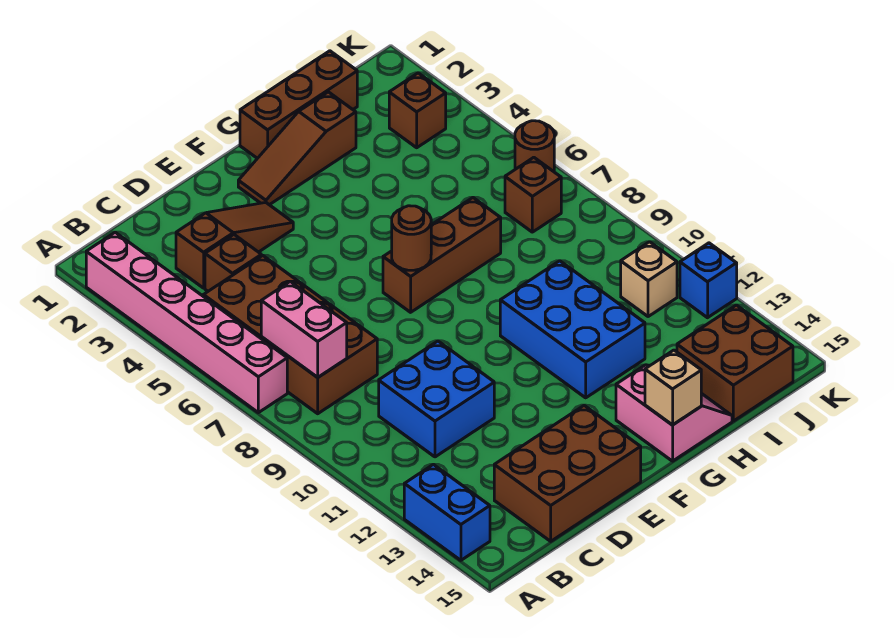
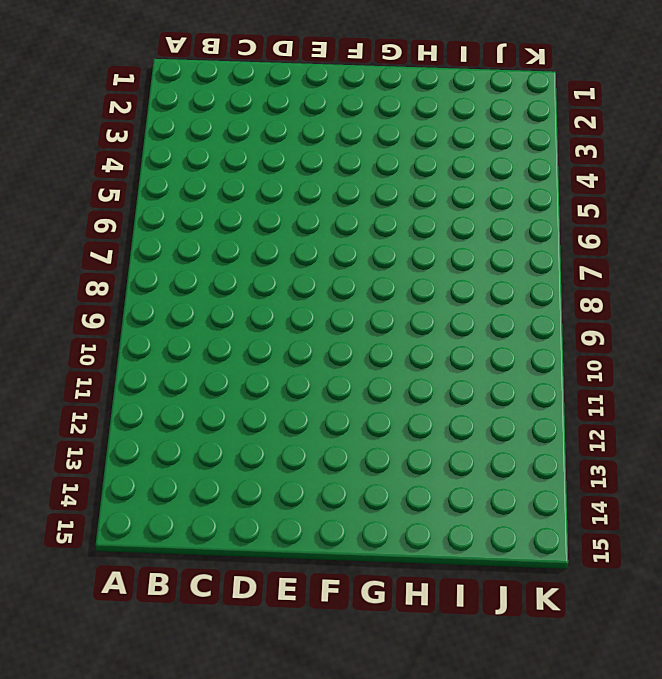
none -> pink 1x6 brick [86,232,287,413]
none -> blue 1x2 brick [404,464,490,560]
none -> brown 2x4 brick [203,256,377,414]

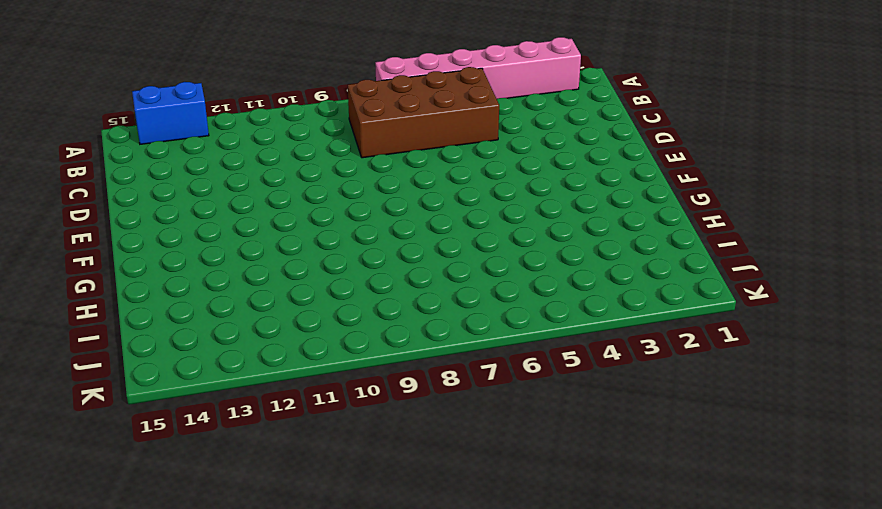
none -> brown 1x3 slope [176,202,293,288]
none -> brown 1x1 brick [205,235,261,291]
none -> blue 2x2 brick [379,341,494,457]

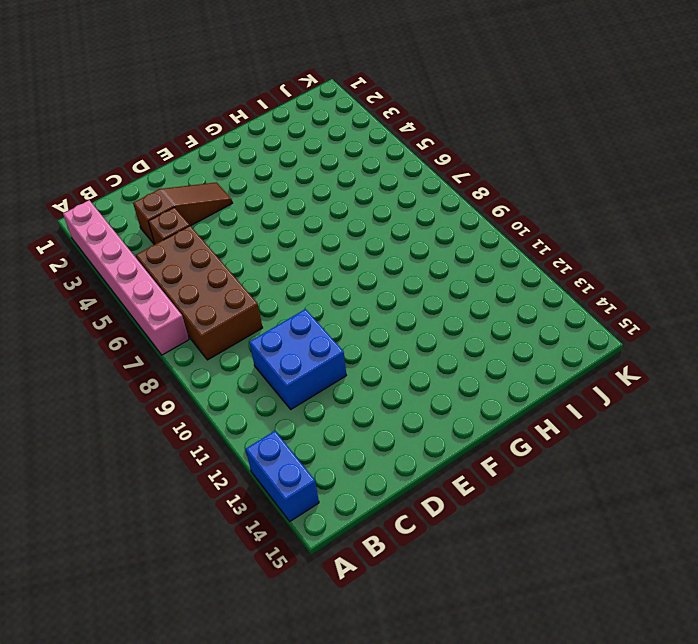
none -> brown 2x3 brick [494,406,641,541]
none -> brown 1x3 slope [238,92,356,205]
none -> brown 1x3 brick [383,198,501,312]

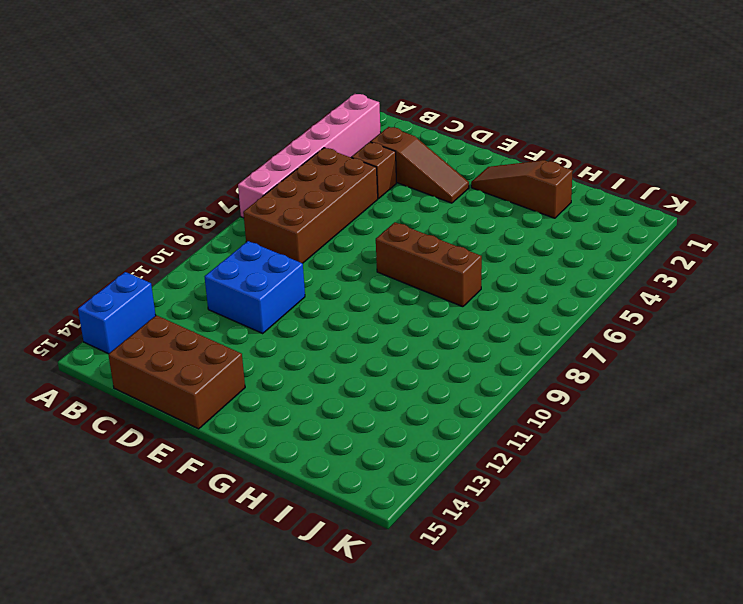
none -> brown 1x3 brick [240,51,357,158]
none -> blue 2x3 brick [500,261,645,398]
none -> pink 2x2 slope [616,365,732,461]

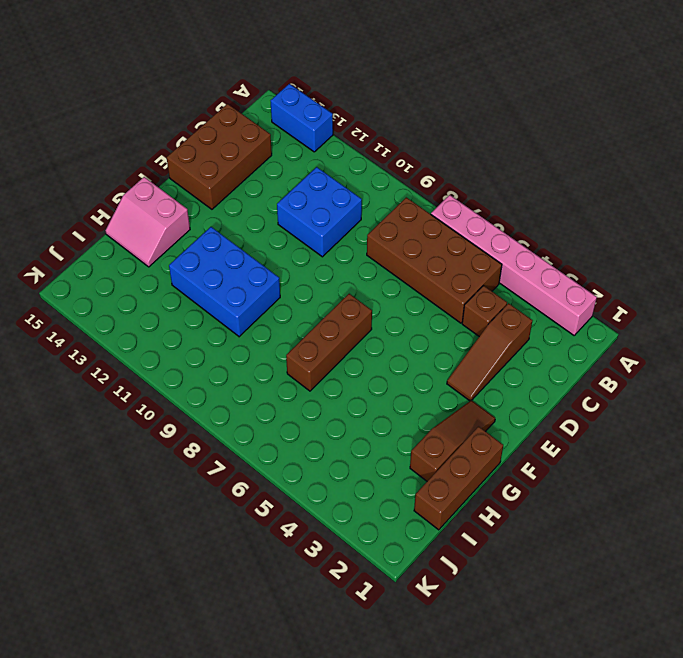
none -> brown 2x2 brick [677,305,793,421]
none -> brown 1x1 brick [389,73,446,148]
none -> brown 1x1 brick [505,157,561,232]

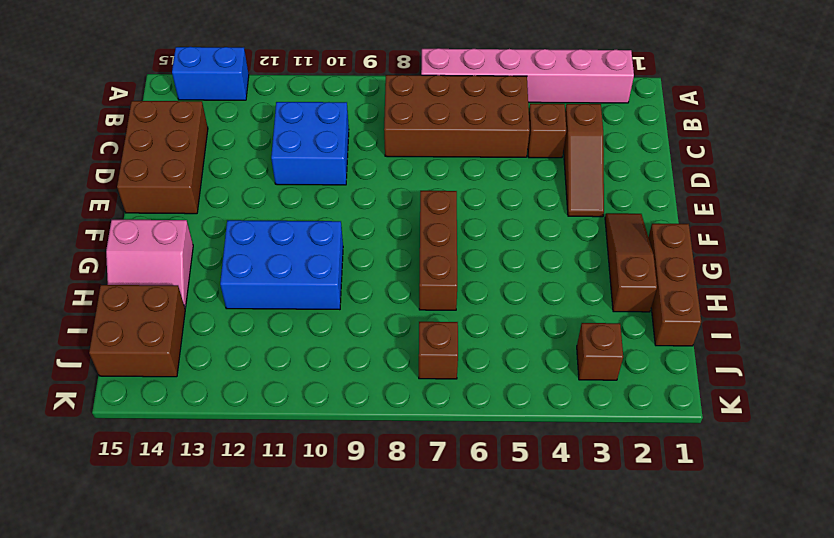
none -> tan 1x1 brick [621,242,677,317]
none -> brown 1x1 round brick [515,121,554,172]
none -> blue 1x1 brick [680,243,737,318]

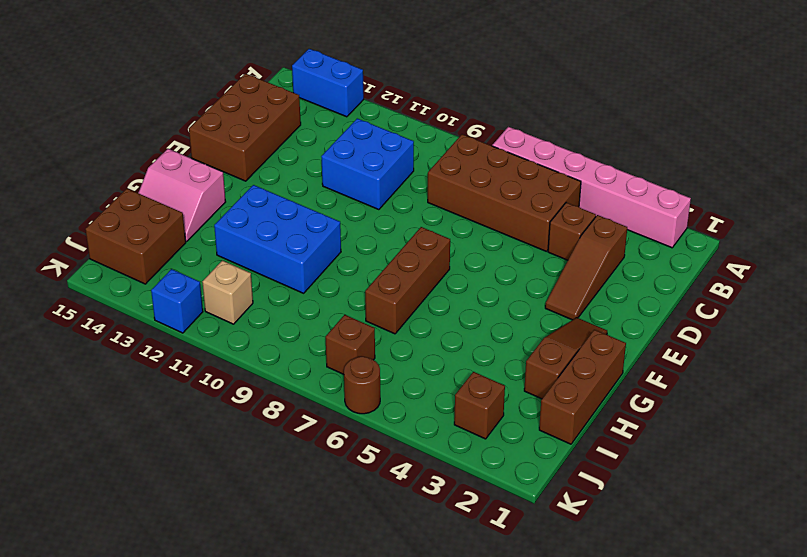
none -> pink 1x2 brick [261,281,347,377]
none -> brown 1x1 round brick [392,206,431,270]
none -> tan 1x1 brick [645,350,701,425]

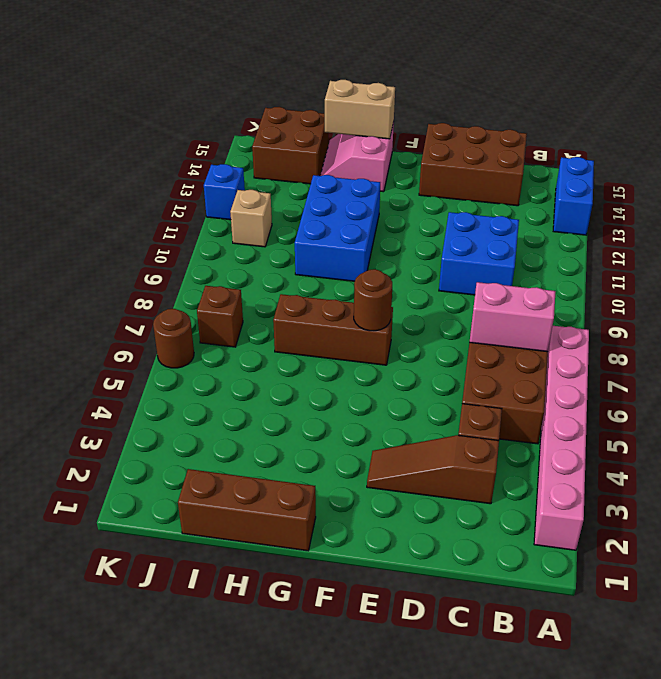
pink 1x2 brick [470,282,556,352] -> pink 1x2 brick turned to [261,281,347,377]
tan 1x2 brick [325,80,395,139] -> tan 1x1 brick [645,350,701,425]
none -> brown 1x3 slope [238,92,356,205]
none -> brown 1x1 brick [389,73,446,148]

